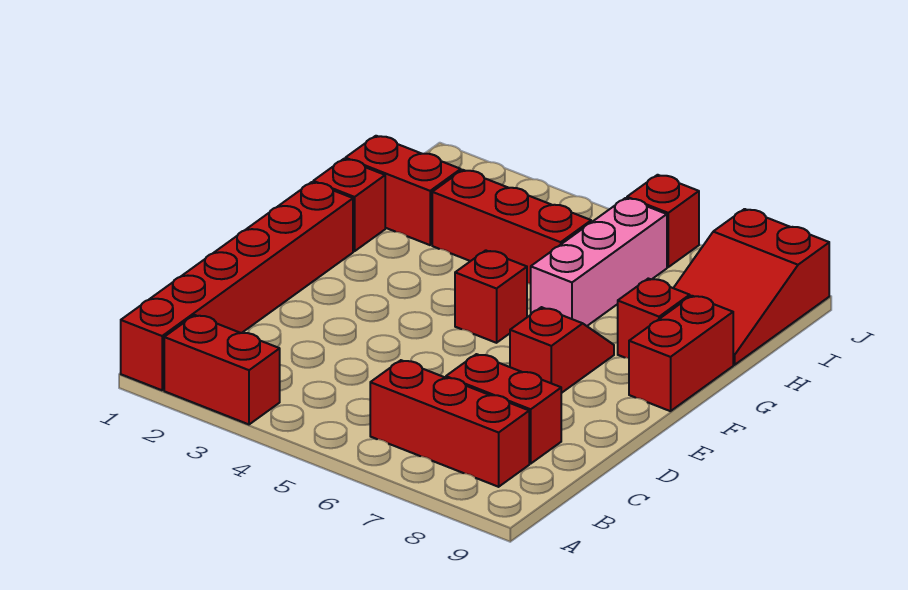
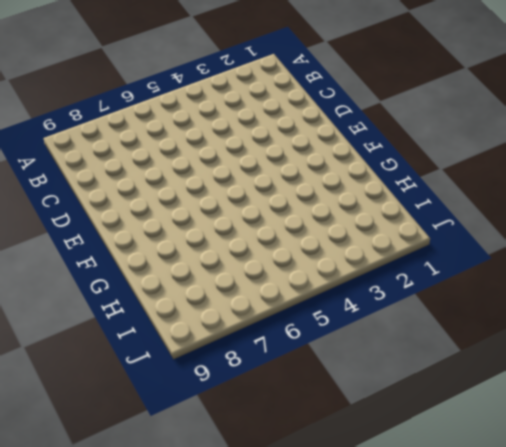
none -> red 1x6 brick [121,182,353,390]
none -> red 1x2 brick [164,315,280,424]
none -> red 1x3 brick [370,360,529,487]

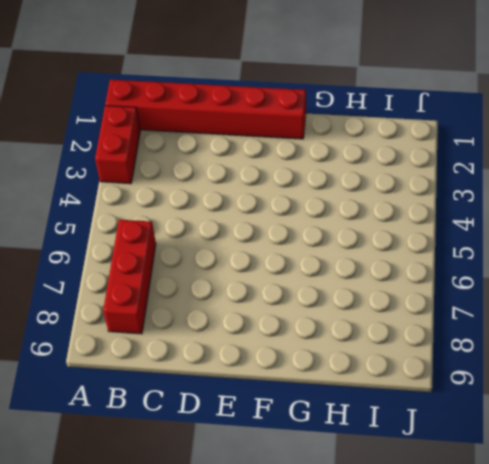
none -> red 1x2 brick [446,354,561,464]
none -> red 1x2 slope [510,307,614,393]
none -> red 1x1 brick [455,250,527,343]

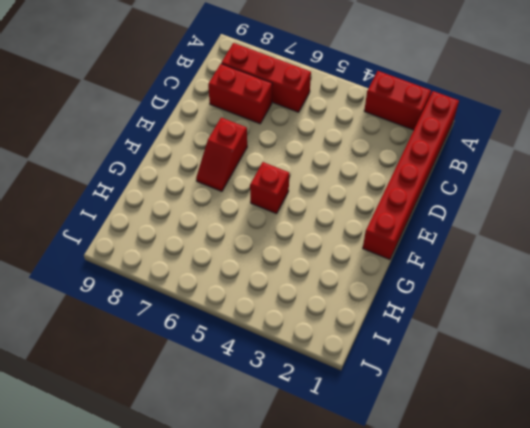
none -> red 1x2 brick [629,296,733,411]
none -> red 1x1 brick [313,159,385,251]
none -> pink 1x3 brick [531,198,667,326]

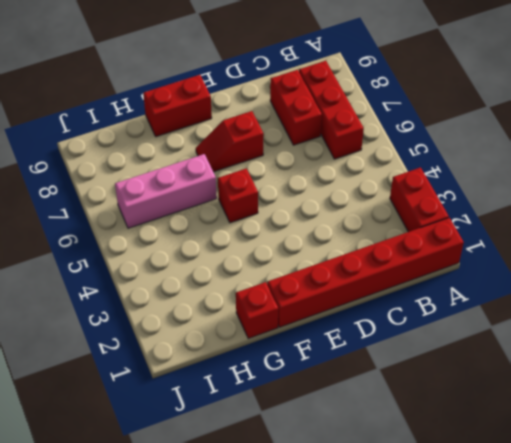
none -> red 1x1 brick [618,279,690,358]
none -> red 1x2 brick [345,136,461,245]
none -> red 1x3 brick [432,170,591,284]

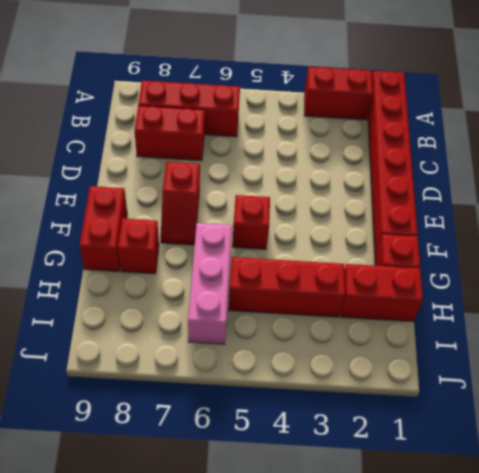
none -> red 2x3 slope [674,209,829,365]
none -> red 1x1 brick [627,175,699,267]

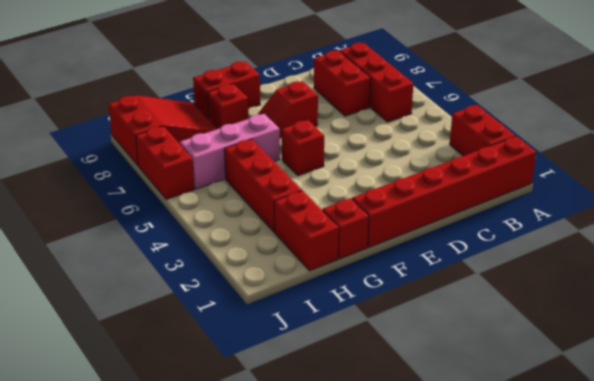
red 1x2 brick [136,126,194,199] -> red 1x1 brick [627,175,699,267]

